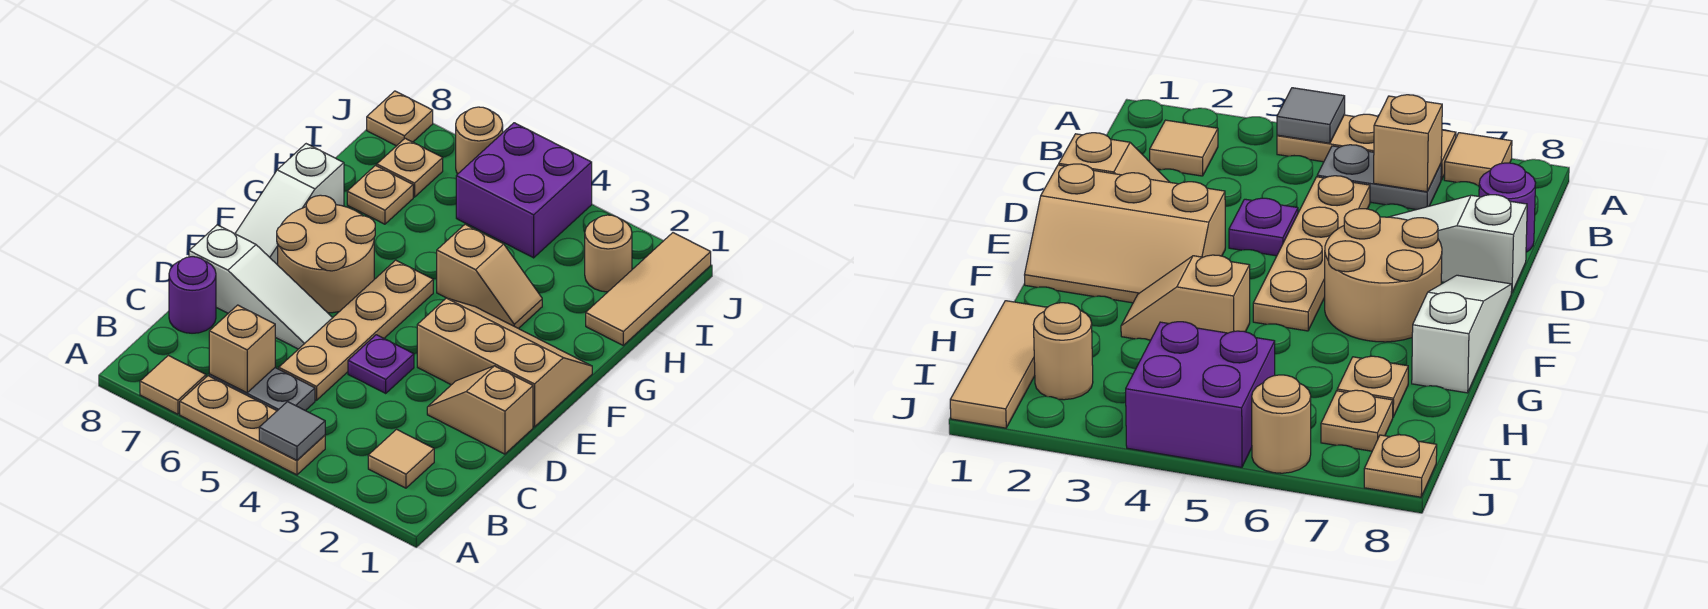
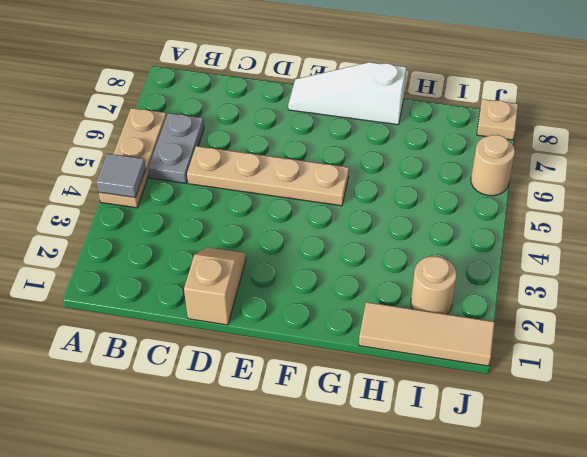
none -> tan 1x1 tile [140,355,206,414]
none -> tan 1x1 tile [368,429,434,488]
none -> purple 1x1 round brick [169,257,216,333]

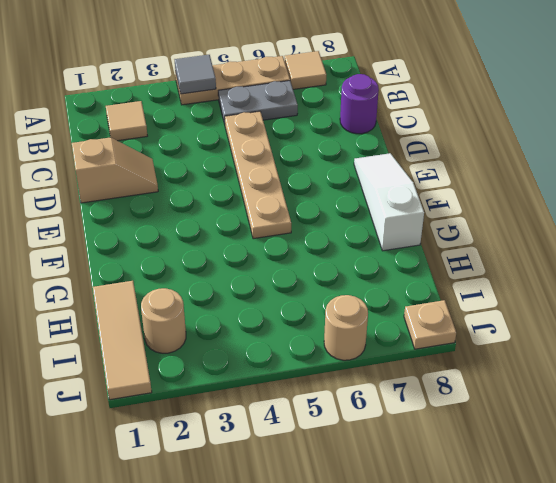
none -> purple 1x1 plate [348,335,414,393]
none -> white 1x3 slope [189,225,333,349]
none -> tan 2x3 slope [417,298,592,427]

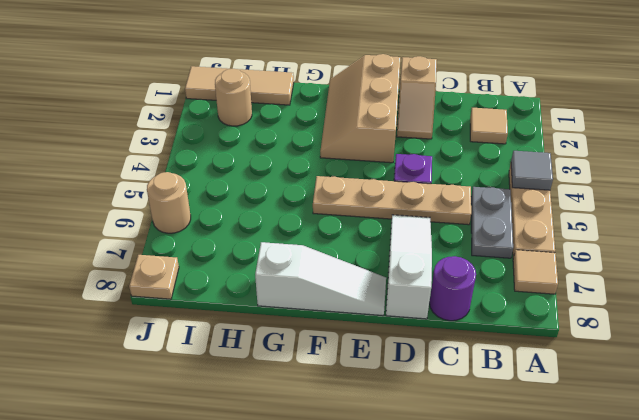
none -> tan 2x2 round brick [277,195,375,313]
none -> tan 1x2 slope [437,224,542,329]
none -> tan 1x1 plate [347,166,413,224]

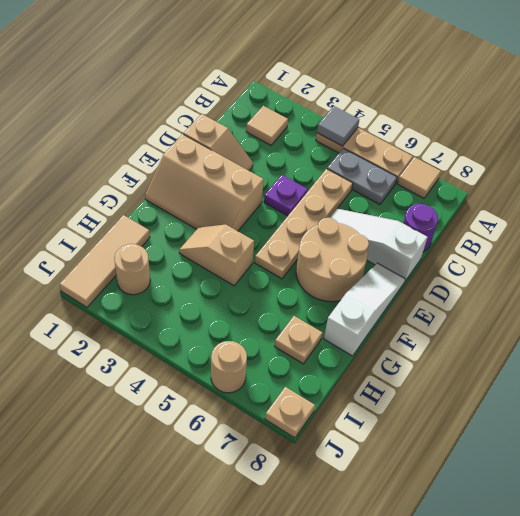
none -> purple 2x2 brick [456,123,592,258]
none -> tan 1x1 plate [377,138,443,197]
none -> tan 1x1 brick [209,305,275,393]

